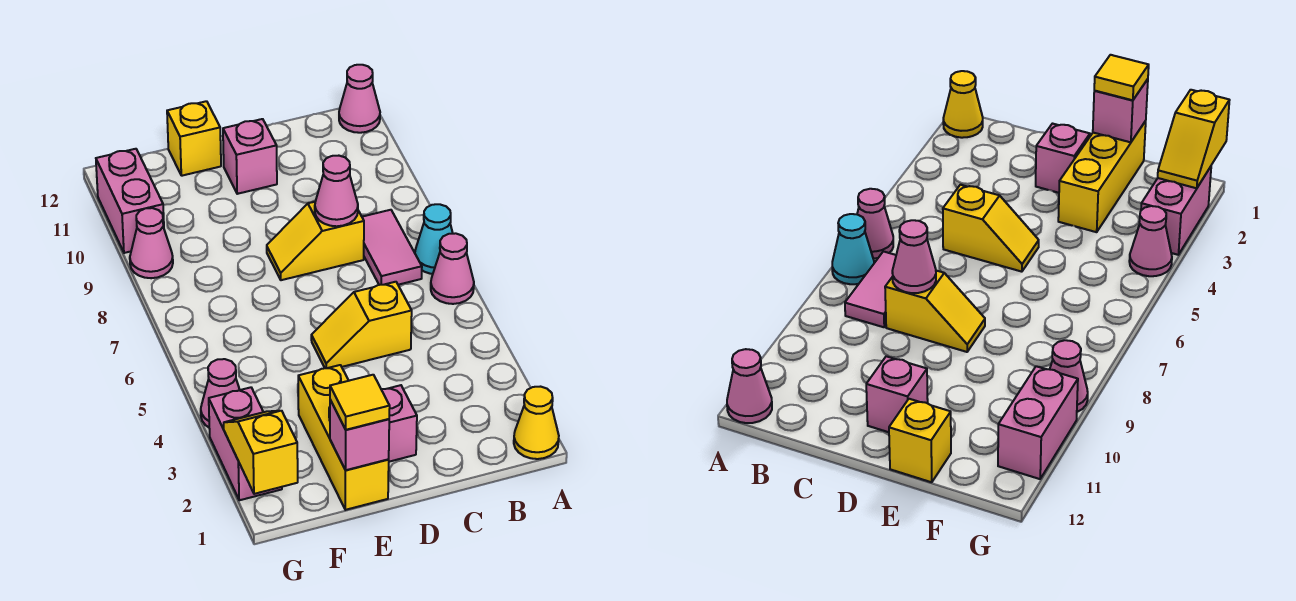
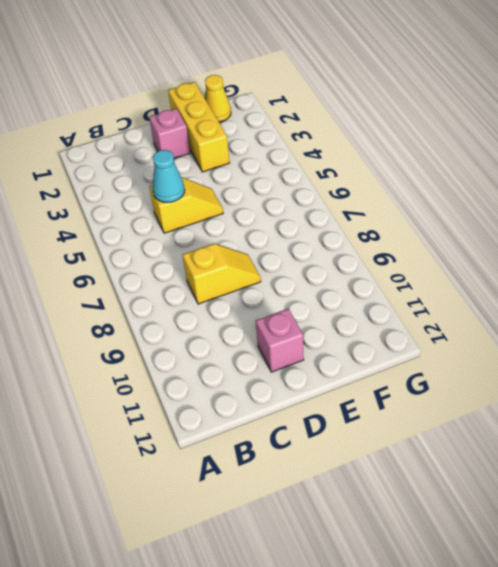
cyan 1x1 cone [152,150,185,202] -> cyan 1x1 cone moved to [415,204,453,274]
yellow 1x1 cone [205,75,231,122] -> yellow 1x1 cone moved to [514,387,559,459]
none -> pink 1x1 cone [431,233,474,304]
none -> pink 1x1 cone [339,65,380,133]
none -> pink 1x2 tile [362,210,422,285]

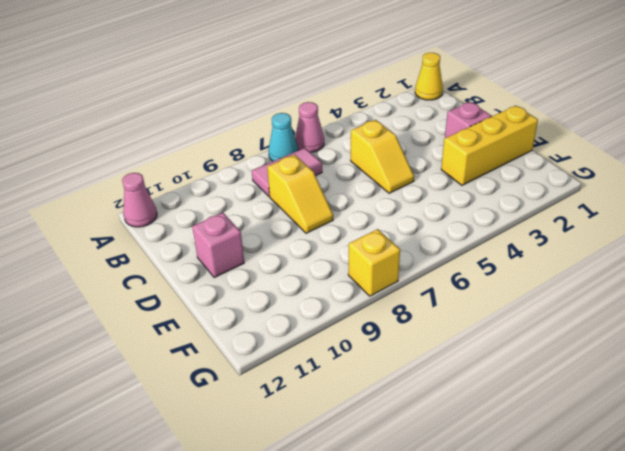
yellow 1x1 brick [348,229,400,296] -> yellow 1x1 brick moved to [167,101,221,176]
none -> pink 1x2 brick [209,387,282,500]
none -> pink 1x1 cone [201,359,240,427]
none -> pink 1x1 cone [130,208,173,278]

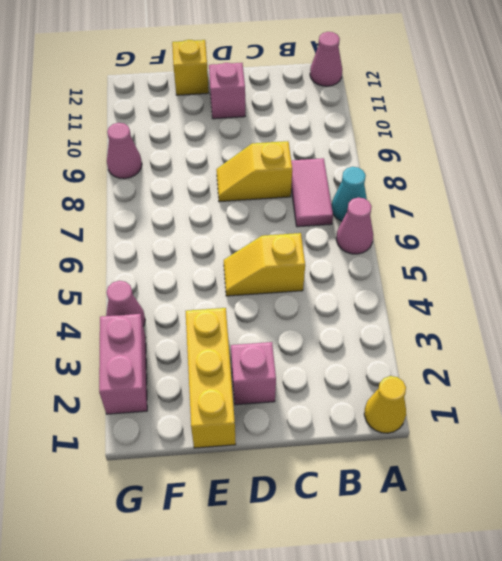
none -> pink 1x2 brick [96,149,164,253]
none -> pink 1x1 cone [315,156,358,226]
none -> pink 1x1 brick [330,400,389,470]

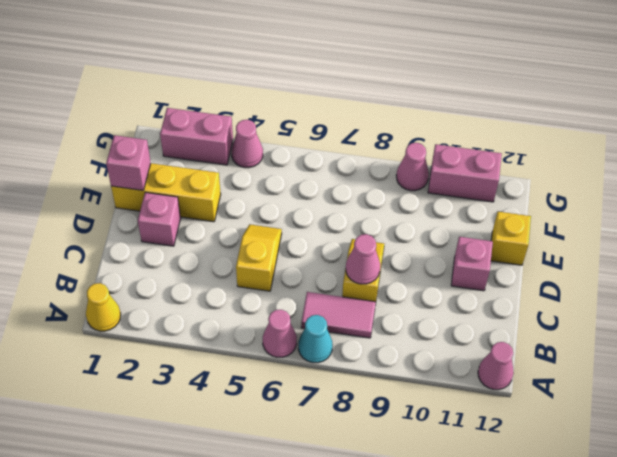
none -> yellow 1x2 slope [224,411,298,494]
none -> yellow 1x1 tile [330,375,390,430]

